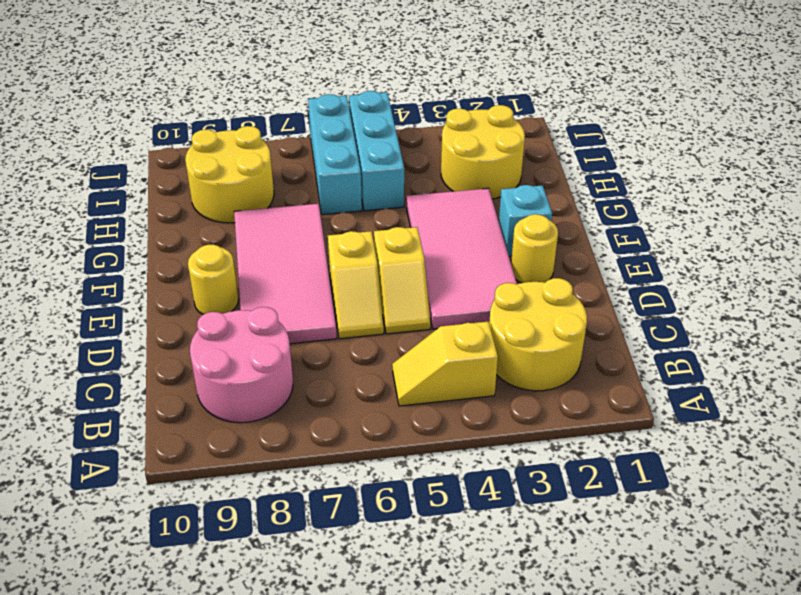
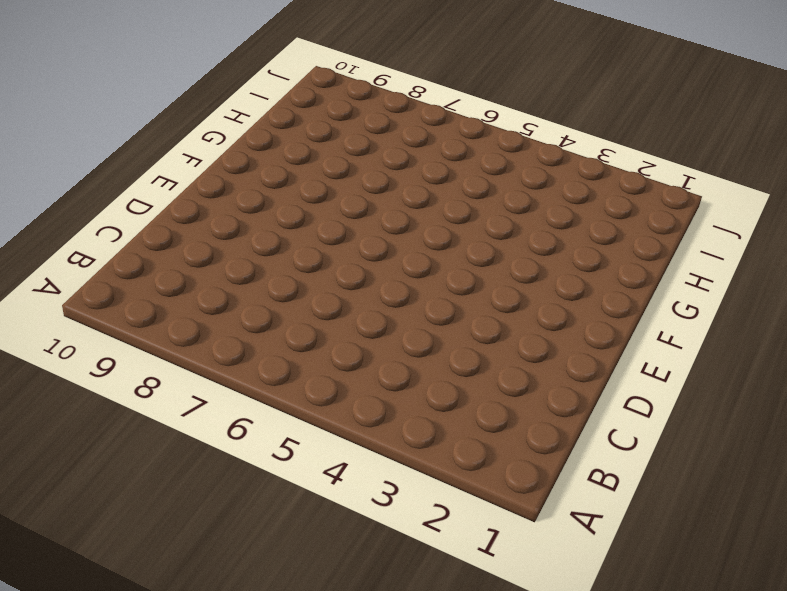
none -> yellow 2x2 round brick [489,278,587,391]
none -> yellow 1x2 slope [392,322,498,406]
none -> pink 2x2 round brick [190,307,293,423]

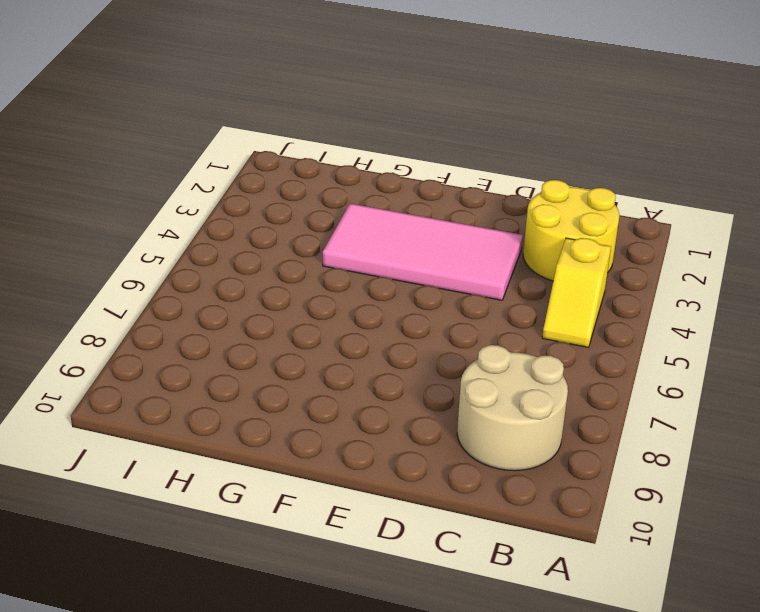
tan 2x2 round brick [457,345,568,471] -> pink 2x2 round brick [190,307,293,423]
none -> yellow 1x2 slope [374,227,431,334]
none -> yellow 1x2 slope [328,231,384,339]
none -> pink 2x4 tile [234,204,337,344]

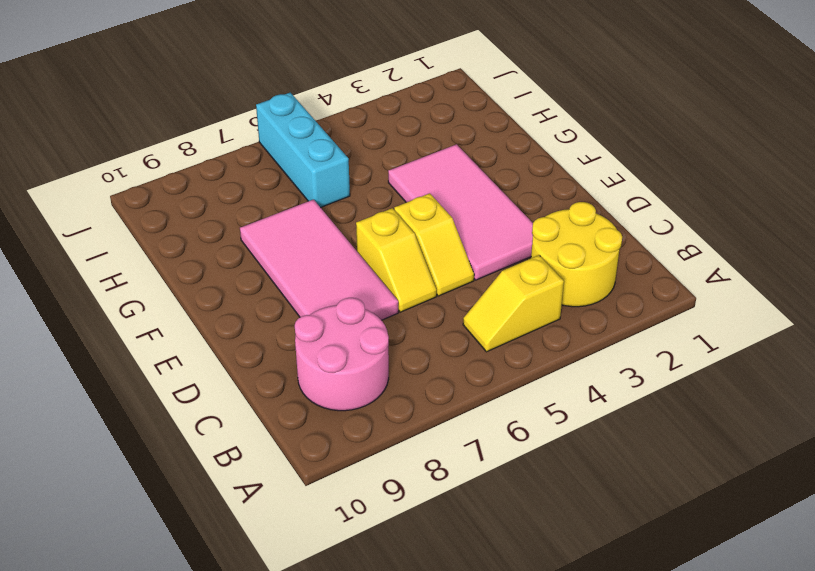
none -> yellow 1x1 round brick [511,214,558,283]
none -> yellow 1x1 round brick [188,245,238,315]
none -> cyan 1x1 brick [499,185,552,256]

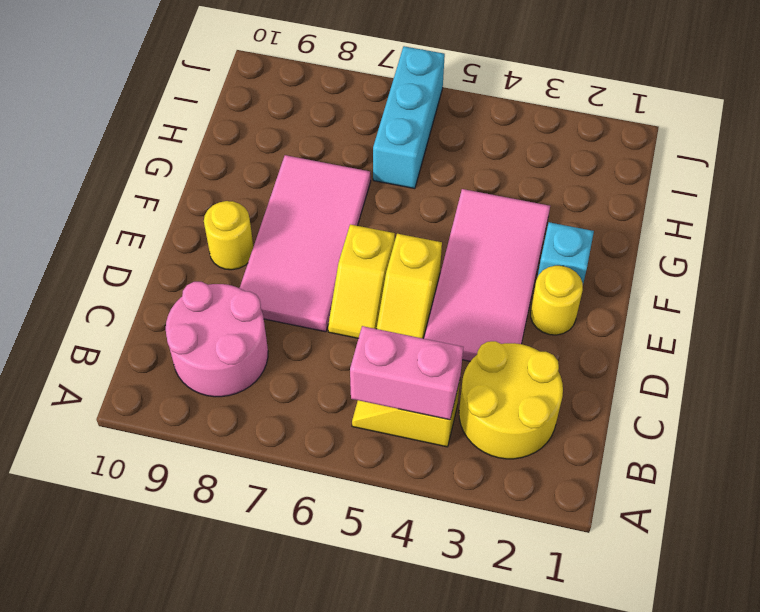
pink 1x2 brick [350,326,463,420] -> none
none -> yellow 2x2 round brick [441,105,525,199]
none -> cyan 1x3 brick [349,91,404,211]
none -> yellow 2x2 round brick [185,126,274,223]

